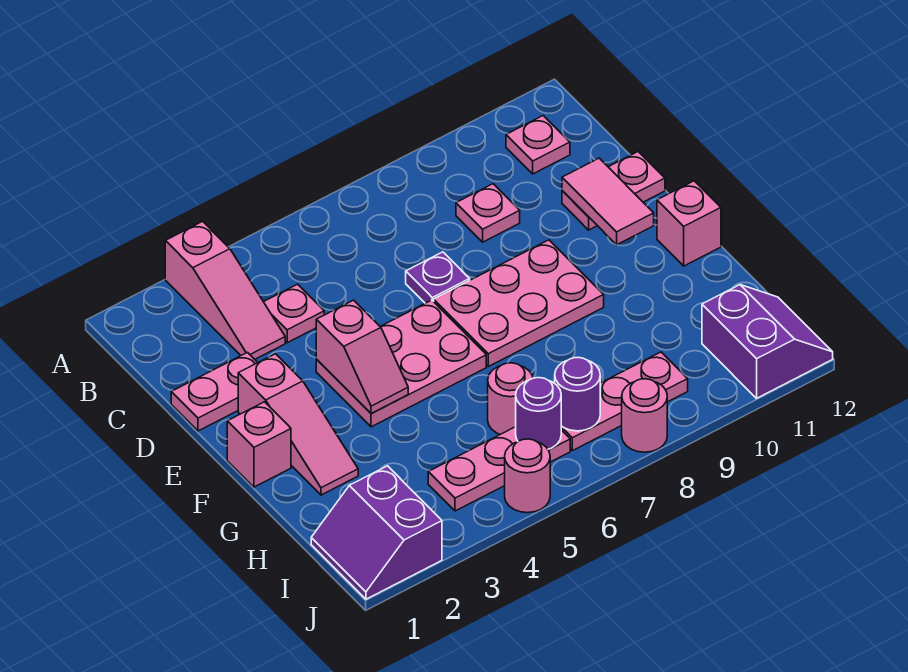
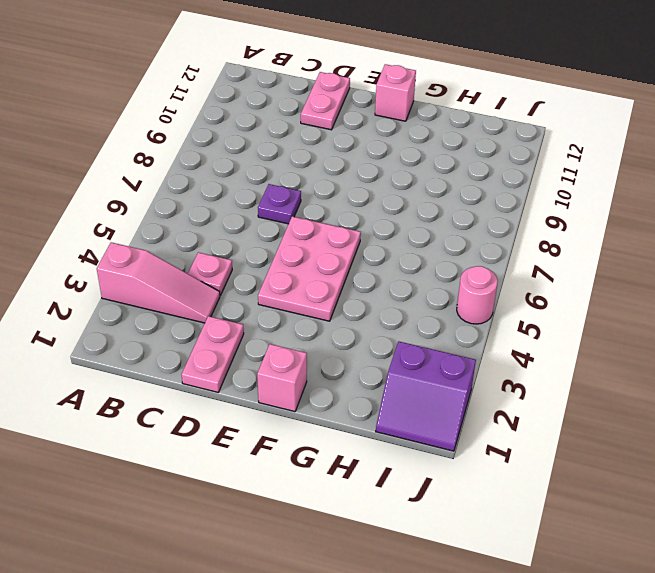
none -> pink 1x1 plate [506,116,570,174]
none -> pink 1x1 plate [456,184,520,242]
none -> pink 1x3 slope [238,354,358,495]

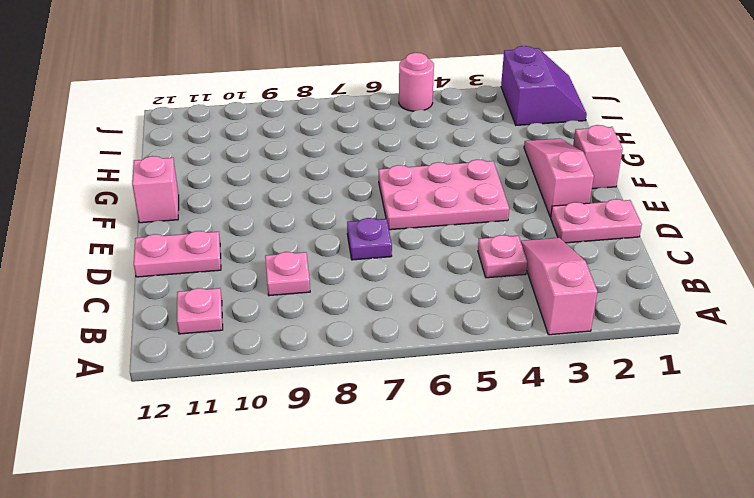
none -> pink 2x3 plate [434,240,604,367]
none -> pink 1x1 round brick [488,363,533,434]
none -> pink 1x3 plate [428,427,570,511]

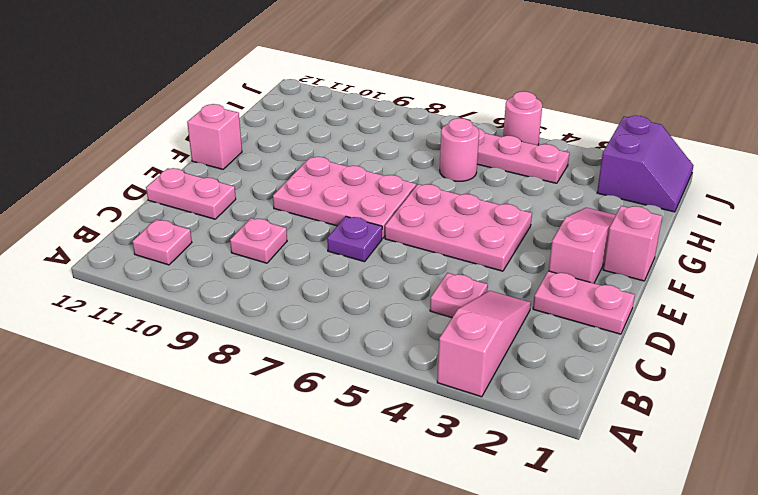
none -> pink 1x3 plate [561,352,688,451]
none -> purple 2x2 slope [702,285,833,398]
none -> pink 1x1 round brick [622,379,667,452]

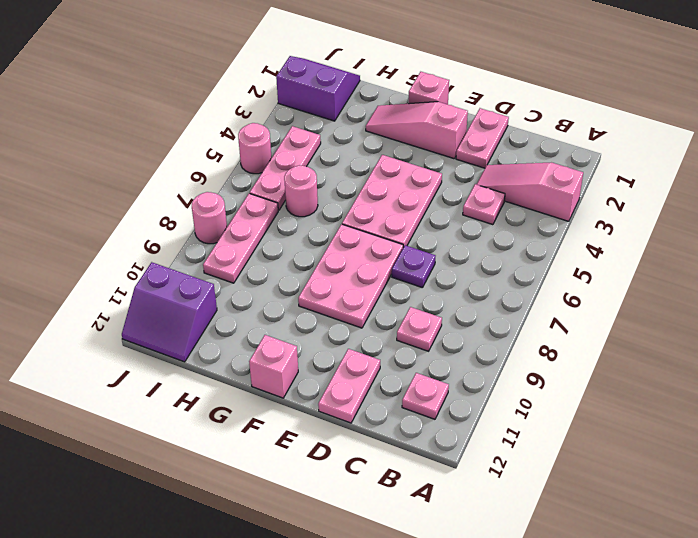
none -> pink 1x2 tile [562,158,654,245]
none -> pink 1x2 slope [316,300,408,413]
none -> purple 1x1 round brick [516,378,561,449]

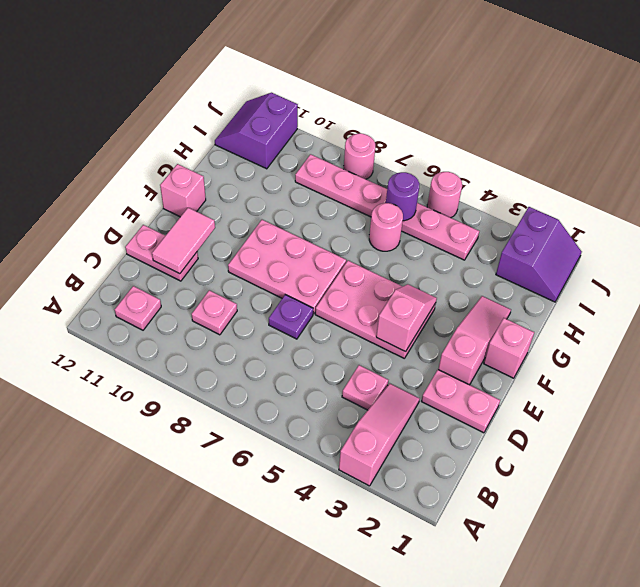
none -> purple 1x1 round brick [555,357,600,431]

